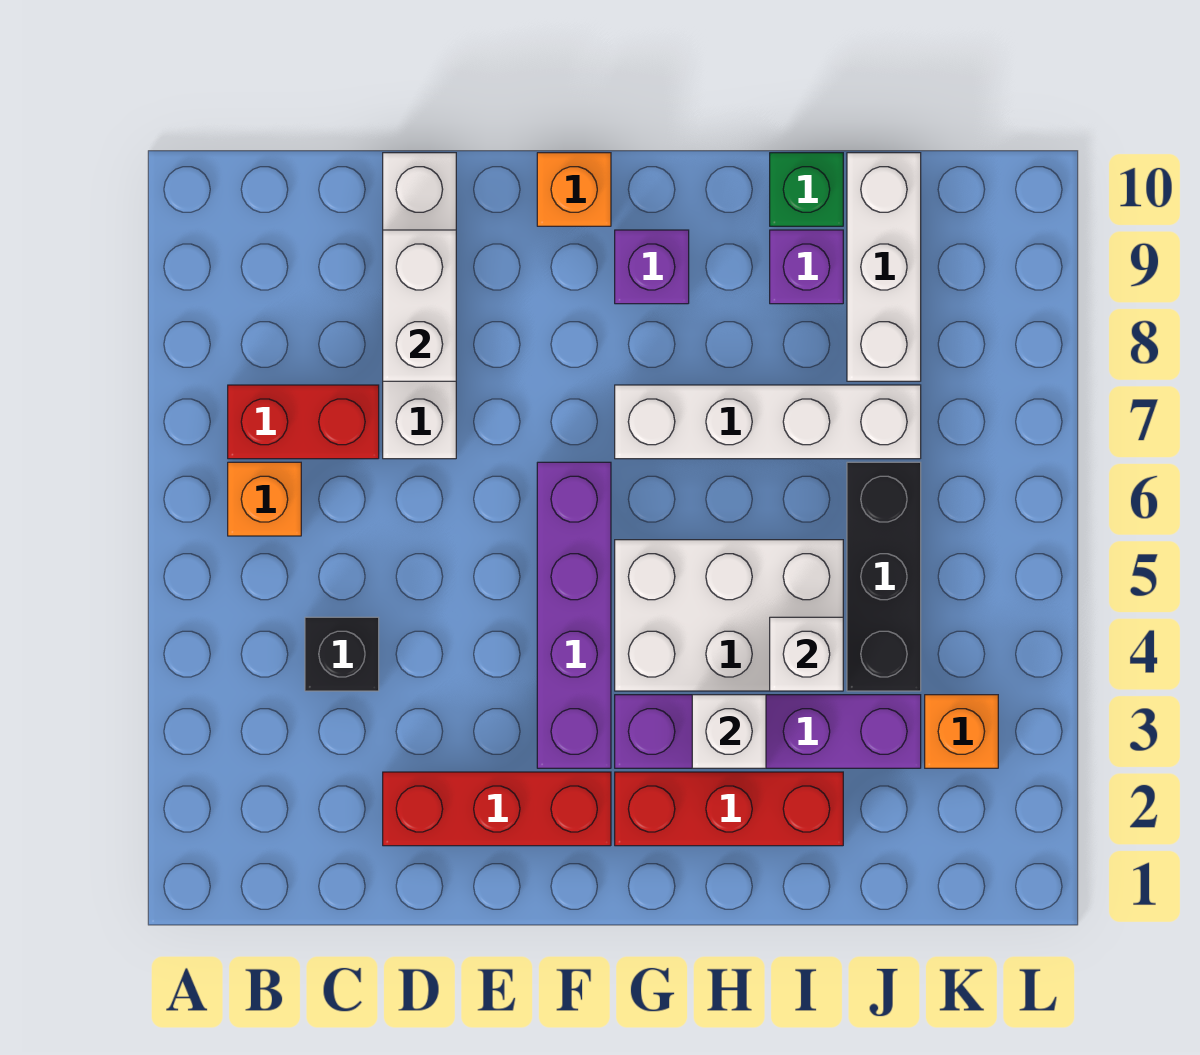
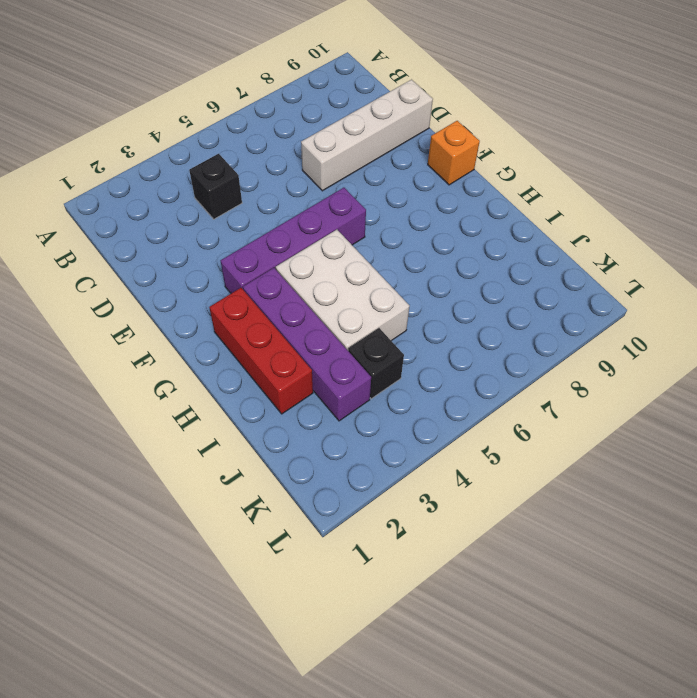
black 1x1 brick [348,328,404,399] -> black 1x3 brick [847,462,921,691]
none -> orange 1x1 brick [228,462,301,536]
none -> red 1x2 brick [228,385,379,459]
none -> red 1x3 brick [383,772,611,846]

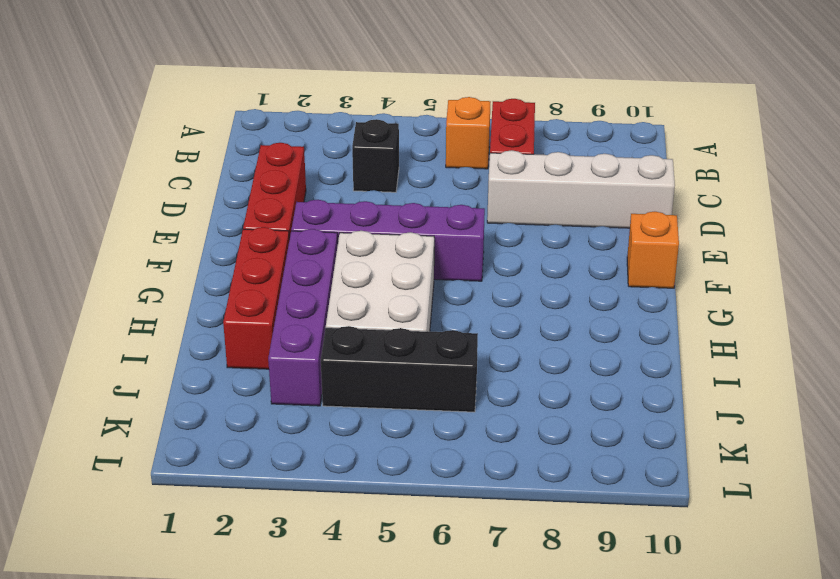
none -> white 1x4 brick [615,385,921,459]
none -> purple 1x1 brick [615,230,689,304]
none -> purple 1x1 brick [770,230,843,304]

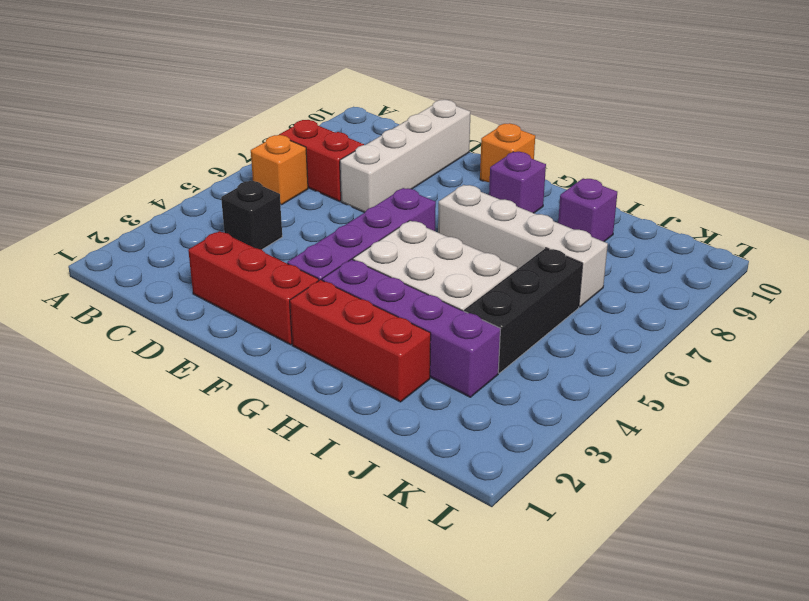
none -> green 1x1 brick [770,153,843,226]
none -> white 1x3 brick [847,153,921,381]
none -> orange 1x1 brick [925,695,998,768]

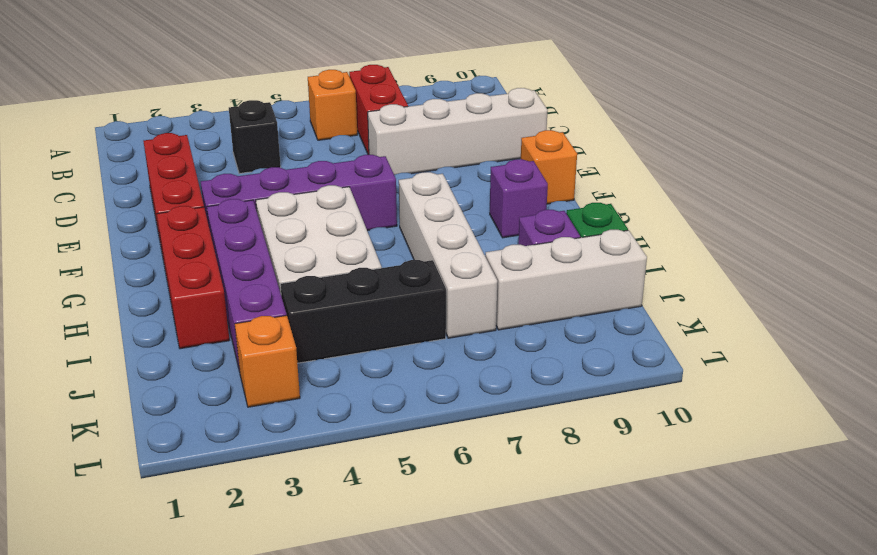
none -> white 1x2 brick [383,230,456,381]
none -> white 1x1 brick [692,695,766,768]
none -> white 1x1 brick [770,617,843,691]

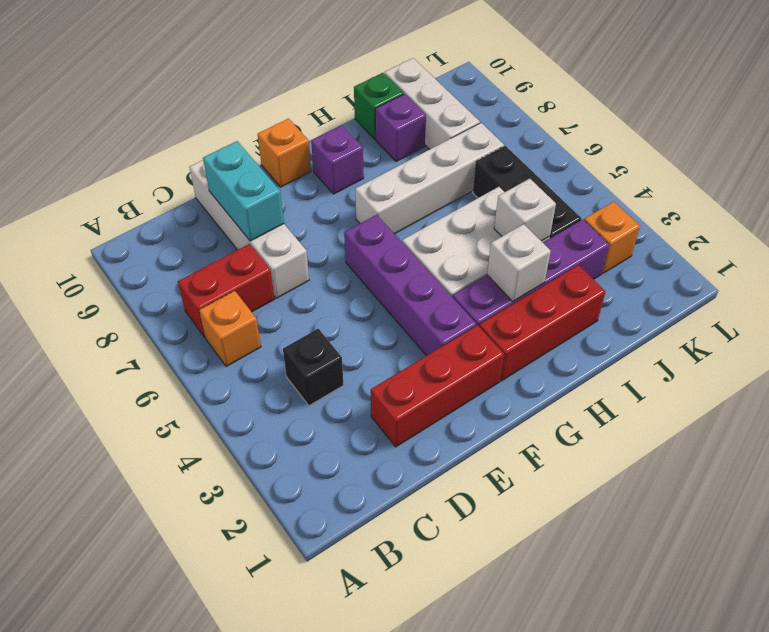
cyan 1x2 brick [203,141,284,241] -> white 1x2 brick [383,230,456,381]

